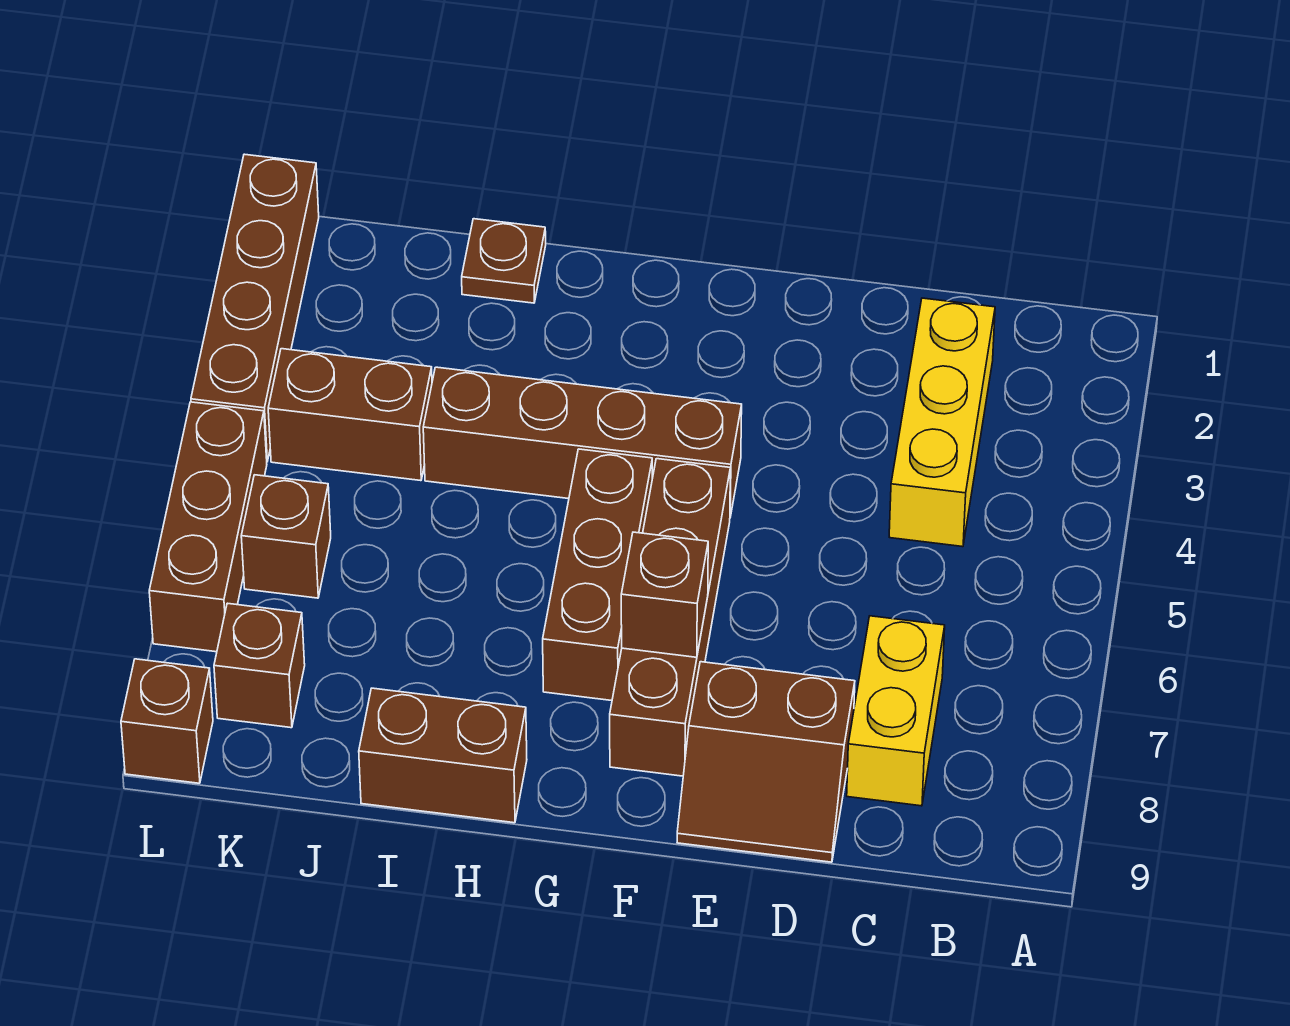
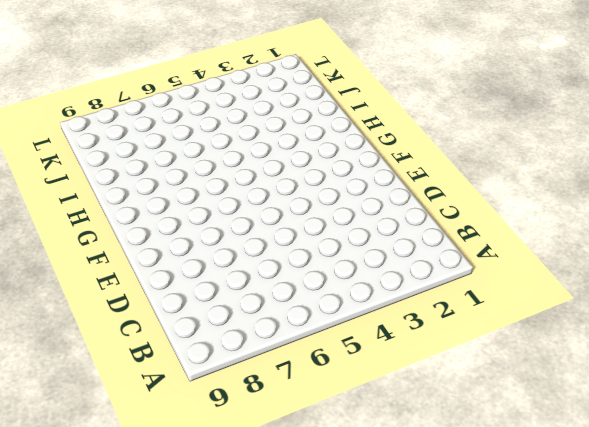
none -> yellow 1x3 brick [889,298,995,547]
none -> yellow 1x2 brick [847,616,945,806]
none -> brown 2x2 slope [677,662,855,862]

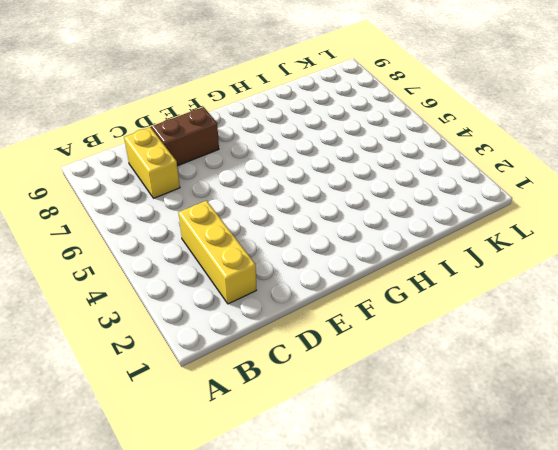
none -> brown 1x4 brick [423,367,742,517]
none -> brown 1x4 brick [610,459,730,776]
none -> brown 1x3 brick [543,449,652,701]

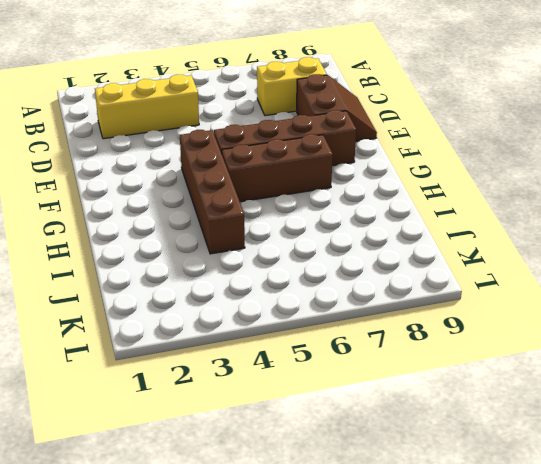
none -> brown 1x2 brick [359,688,527,823]
none -> brown 1x1 plate [462,219,546,303]
none -> brown 1x2 brick [268,349,432,481]

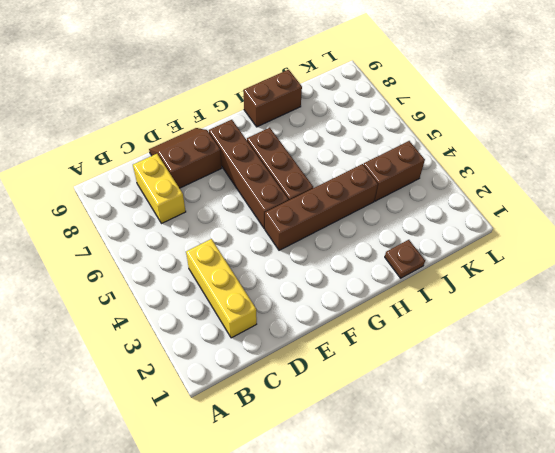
none -> brown 1x1 brick [241,475,331,598]
none -> brown 1x1 brick [214,603,305,728]
none -> brown 1x4 brick [191,154,319,462]

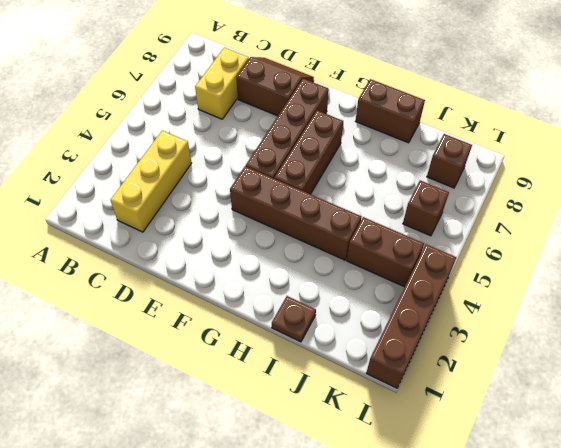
none -> brown 1x3 brick [149,402,267,652]
none -> brown 1x1 brick [121,659,213,783]
none -> brown 1x1 brick [621,532,708,657]

